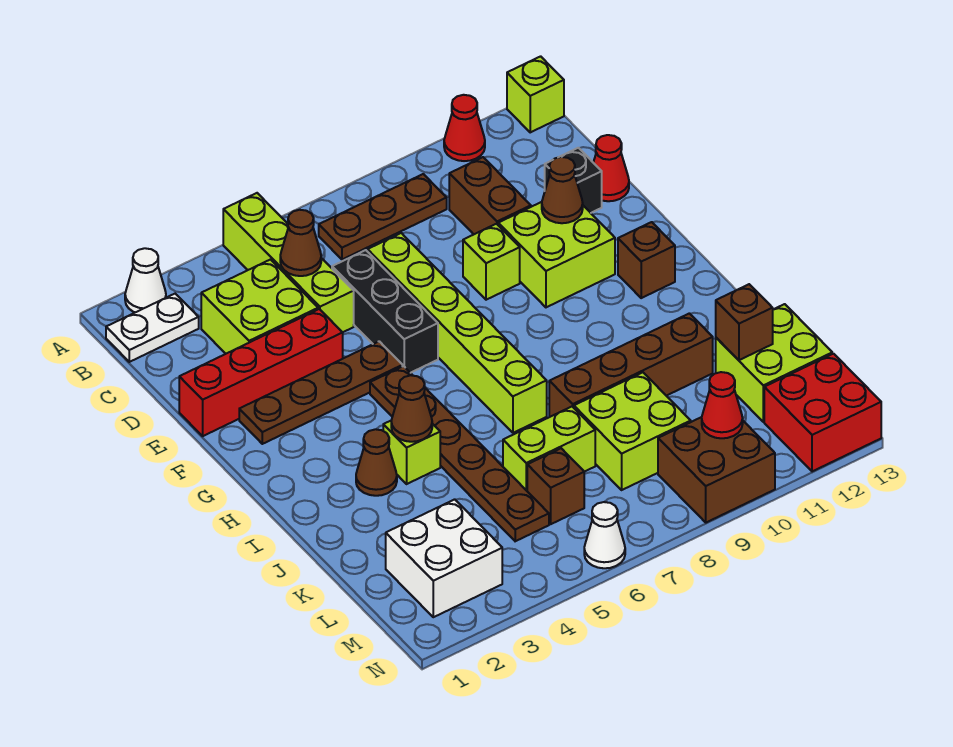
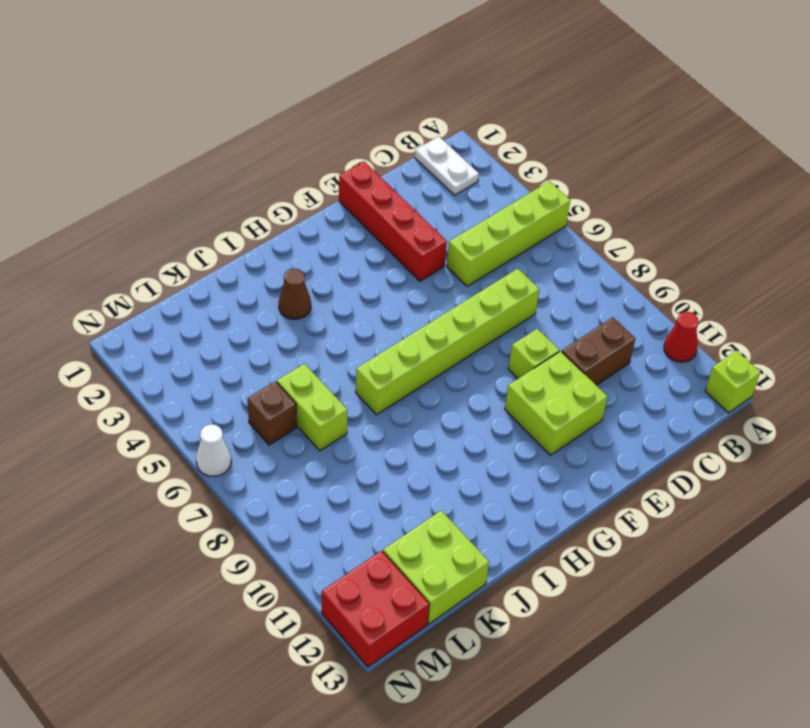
none -> white 1x1 cone [125,248,166,312]
none -> brown 1x3 plate [319,174,447,260]
none -> lime 2x2 brick [201,260,318,354]
none -> black 1x3 brick [332,250,438,373]

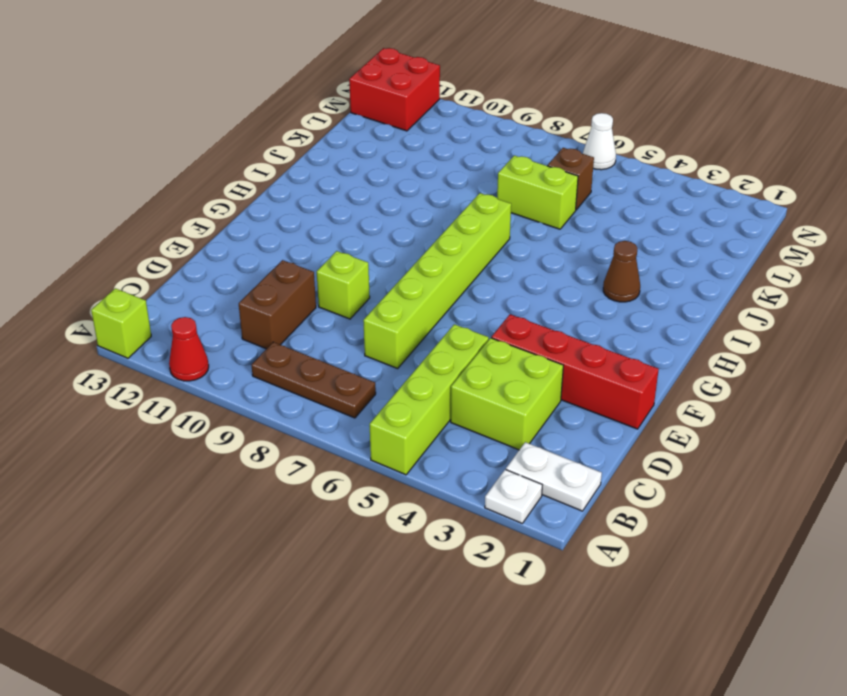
white 1x1 plate [485,470,542,523] -> white 1x1 cone [125,248,166,312]
none -> black 1x3 brick [332,250,438,373]
none -> black 1x1 brick [545,148,602,213]
none -> red 1x1 cone [593,135,629,201]
none -> lime 2x2 brick [498,202,615,307]

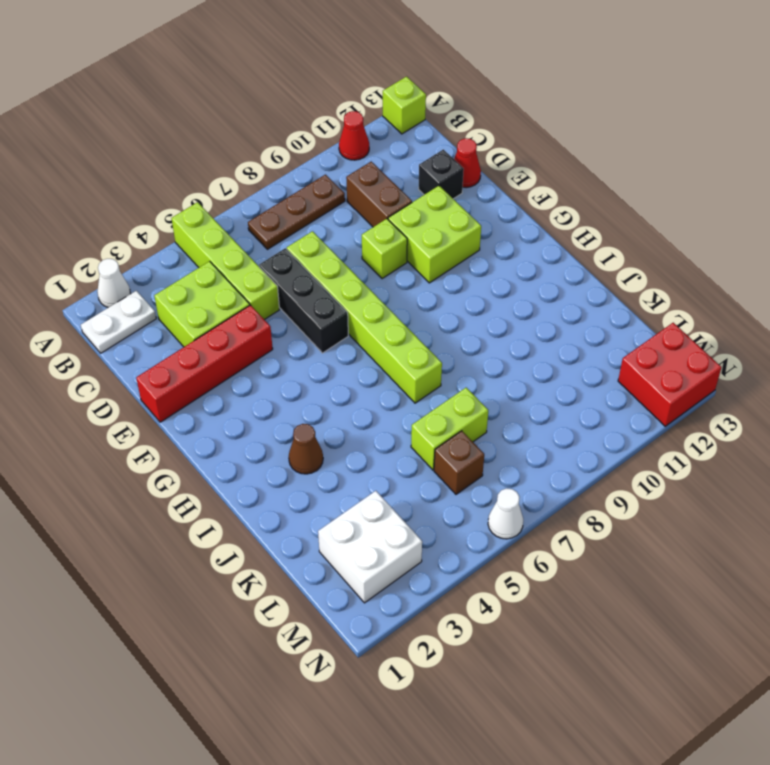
none -> brown 1x4 plate [239,341,402,444]
none -> brown 1x6 plate [370,366,549,541]
none -> brown 1x1 brick [618,222,675,298]
none -> lime 1x1 brick [383,421,440,484]

